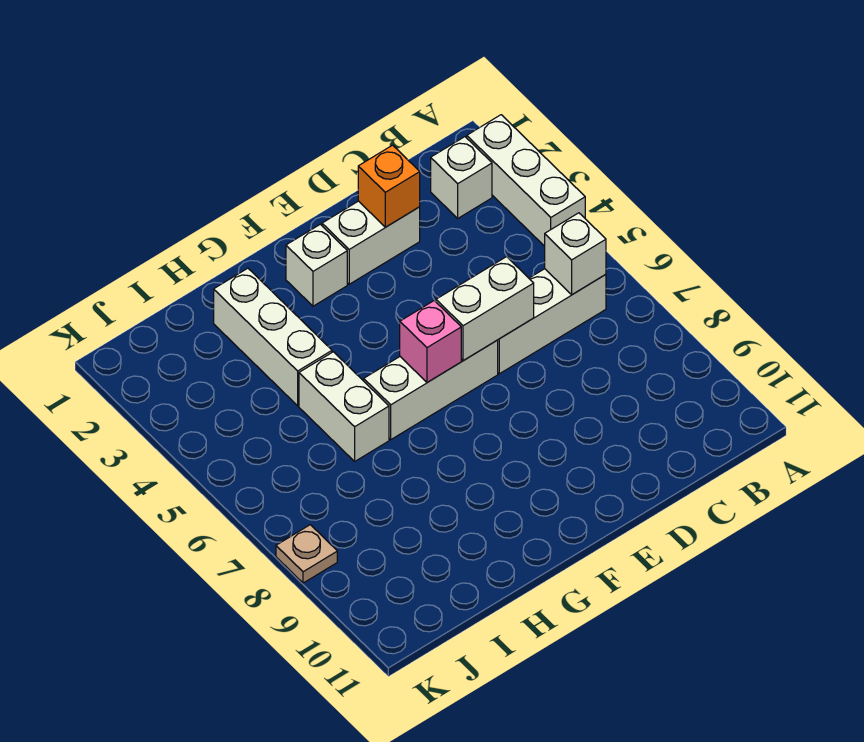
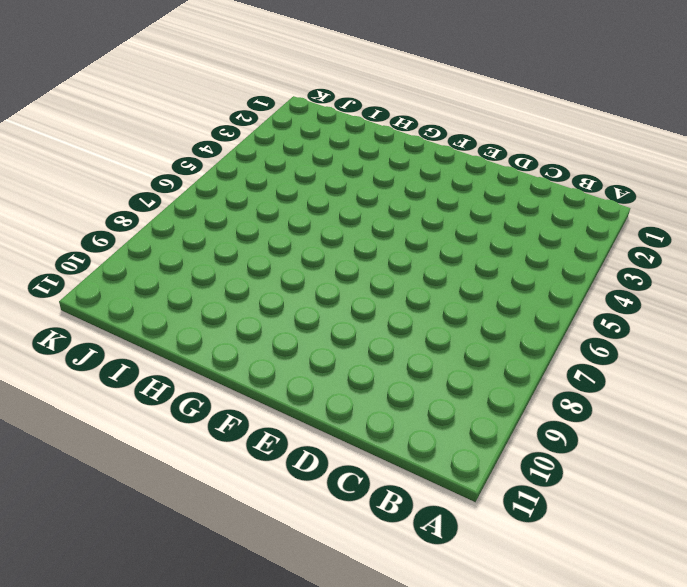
none -> white 1x3 brick [467,115,585,246]
none -> white 1x1 brick [431,137,492,218]
none -> white 1x3 brick [498,269,606,374]

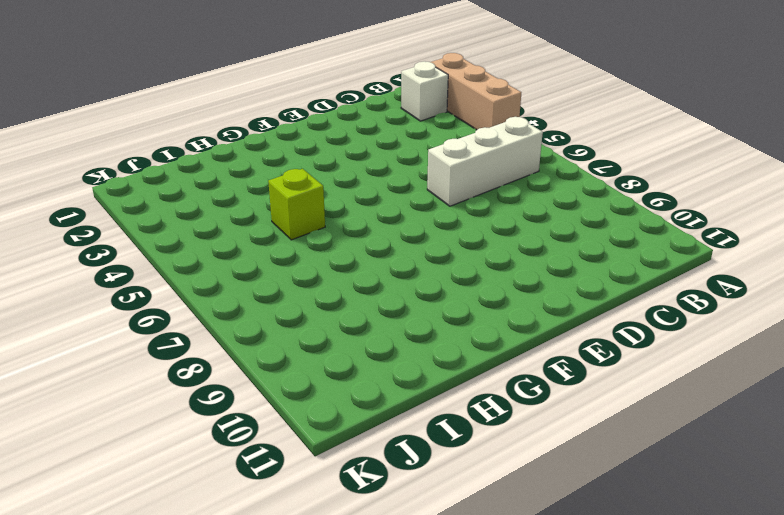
tan 1x3 brick [431,53,521,130] -> white 1x3 brick [467,115,585,246]
lime 1x1 brick [268,169,325,240] -> white 1x2 brick [299,352,389,461]
none -> white 1x2 brick [322,201,420,284]
none -> white 1x3 brick [364,340,498,439]
none -> white 1x1 brick [286,224,347,306]

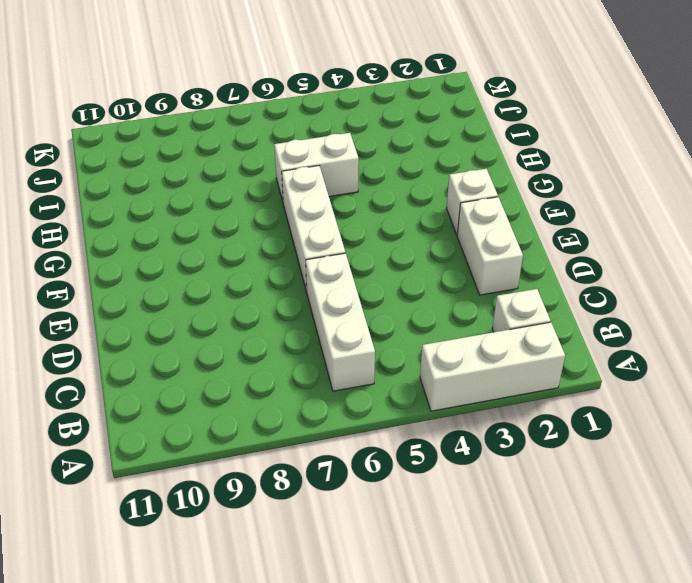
none -> white 1x3 brick [214,268,332,406]
none -> tan 1x1 plate [276,525,337,583]
none -> white 1x1 brick [545,213,606,295]

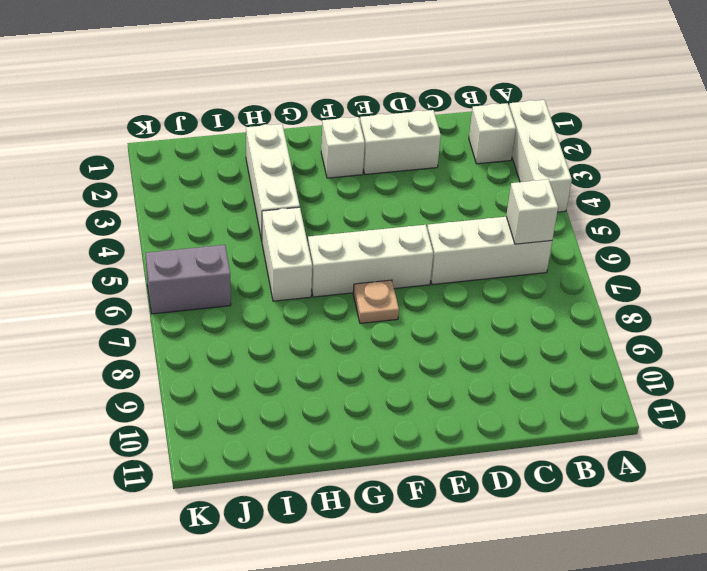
tan 1x1 plate [353,280,399,323] -> tan 1x1 plate moved to [276,525,337,583]
grey 1x2 brick [145,245,231,314] -> none
none -> orange 1x1 brick [358,145,420,227]
none -> white 1x2 brick [436,257,534,361]
none -> pink 1x1 brick [400,301,461,382]

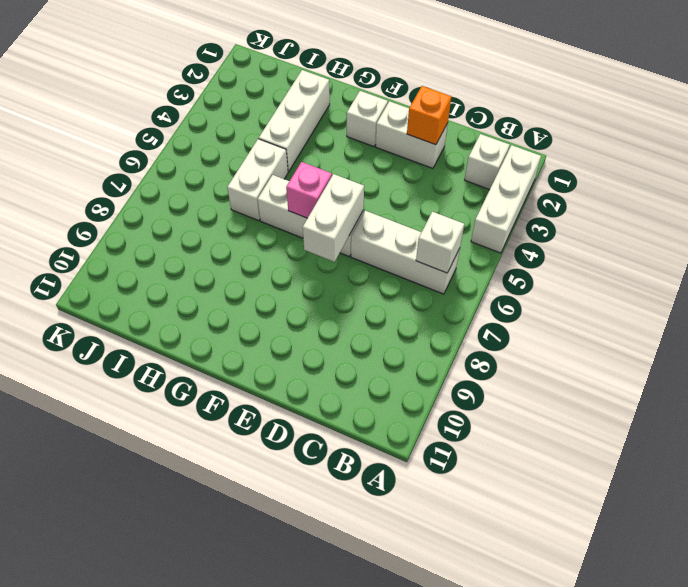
white 1x2 brick [303,174,364,262] -> white 1x2 brick turned to [436,257,534,361]
none -> tan 1x1 plate [276,525,337,583]

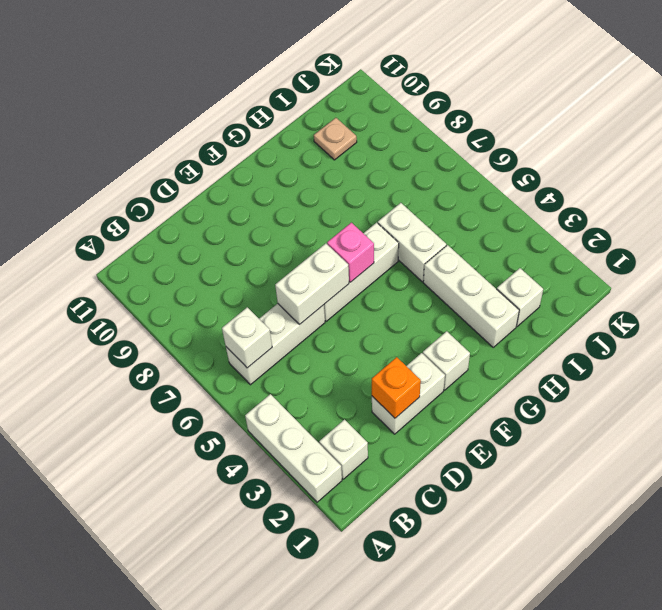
white 1x1 brick [497,268,543,326] -> none
tan 1x1 plate [314,118,357,160] -> tan 1x1 plate moved to [276,525,337,583]

